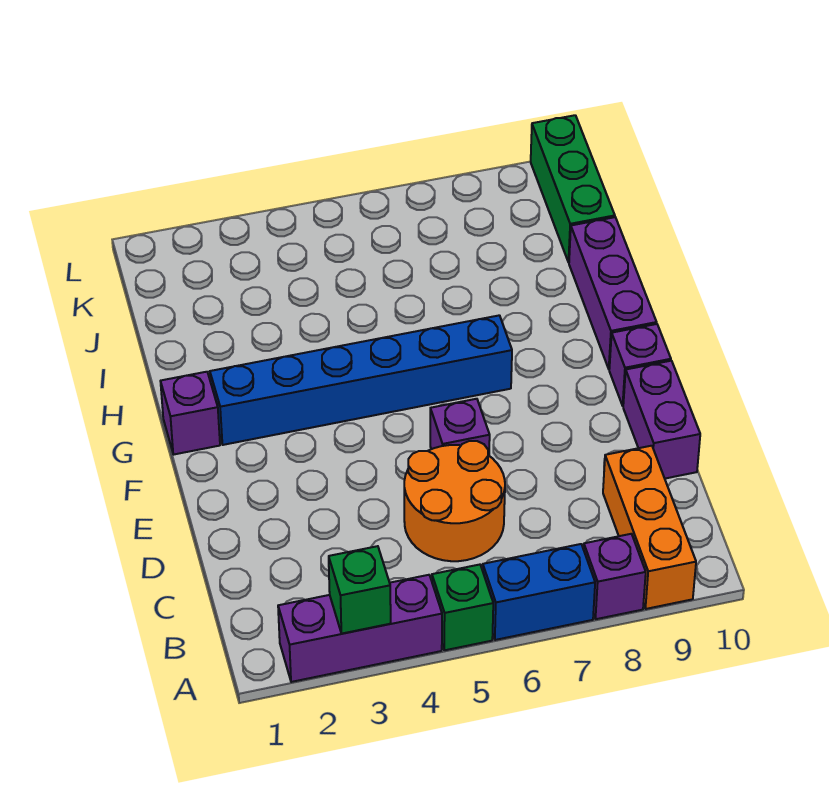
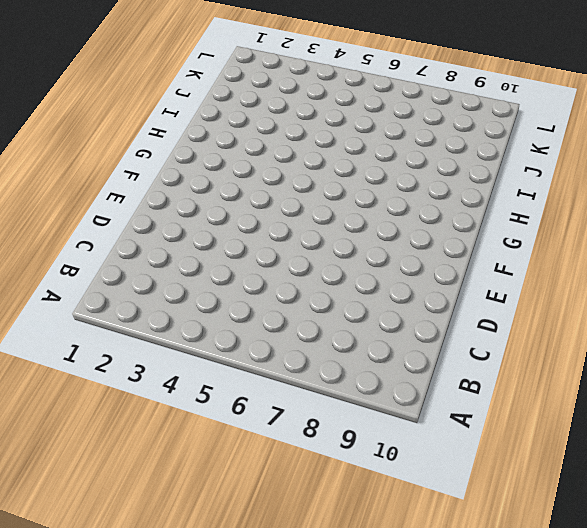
none -> purple 1x3 brick [278,575,442,682]
none -> green 1x1 brick [432,565,493,650]
none -> blue 1x2 brick [483,544,595,640]

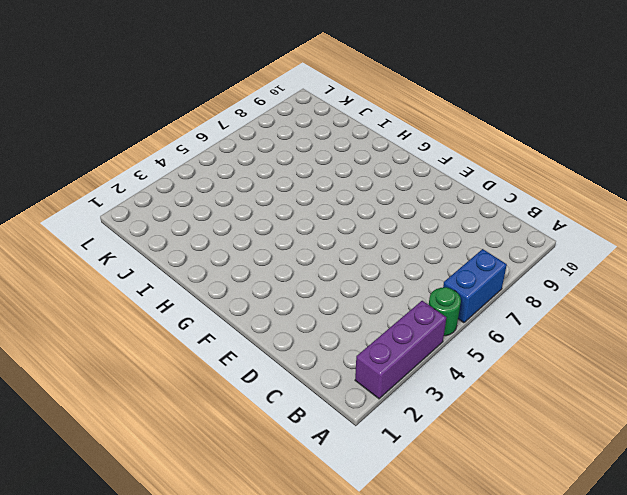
green 1x1 round brick [429,287,461,336] -> green 1x1 brick [432,565,493,650]
none -> purple 1x1 brick [584,534,646,619]
none -> orange 1x3 brick [603,446,696,609]
none -> orange 2x2 round brick [404,441,505,561]

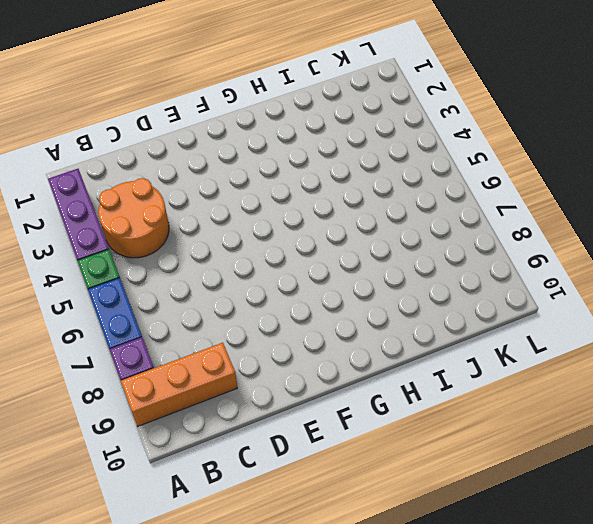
orange 2x2 round brick [98,178,169,258] -> orange 2x2 round brick moved to [404,441,505,561]
none -> purple 1x2 brick [623,361,700,479]
none -> purple 1x1 brick [430,399,490,455]
none -> purple 1x1 brick [609,324,671,406]

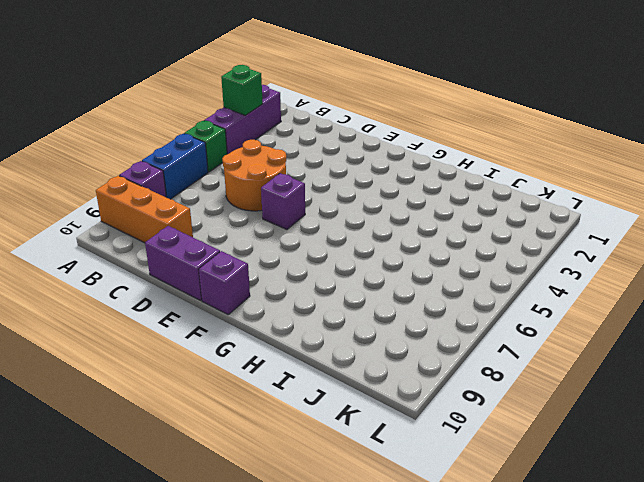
none -> purple 1x1 brick [161,372,220,455]
none -> blue 1x6 brick [210,315,512,445]
none -> purple 1x3 brick [569,217,657,369]

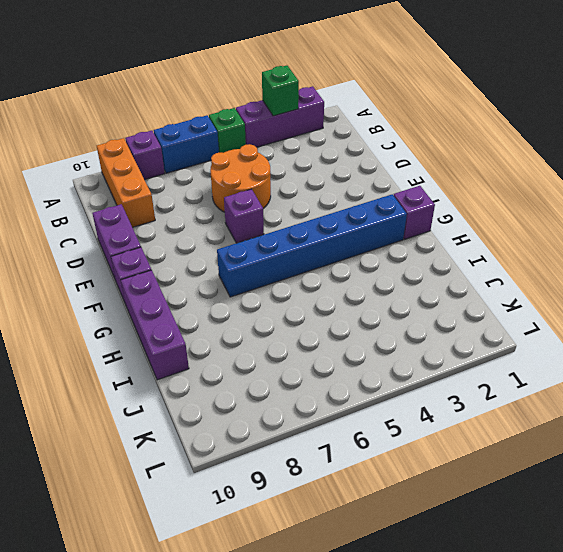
none -> green 1x3 brick [531,115,615,262]

